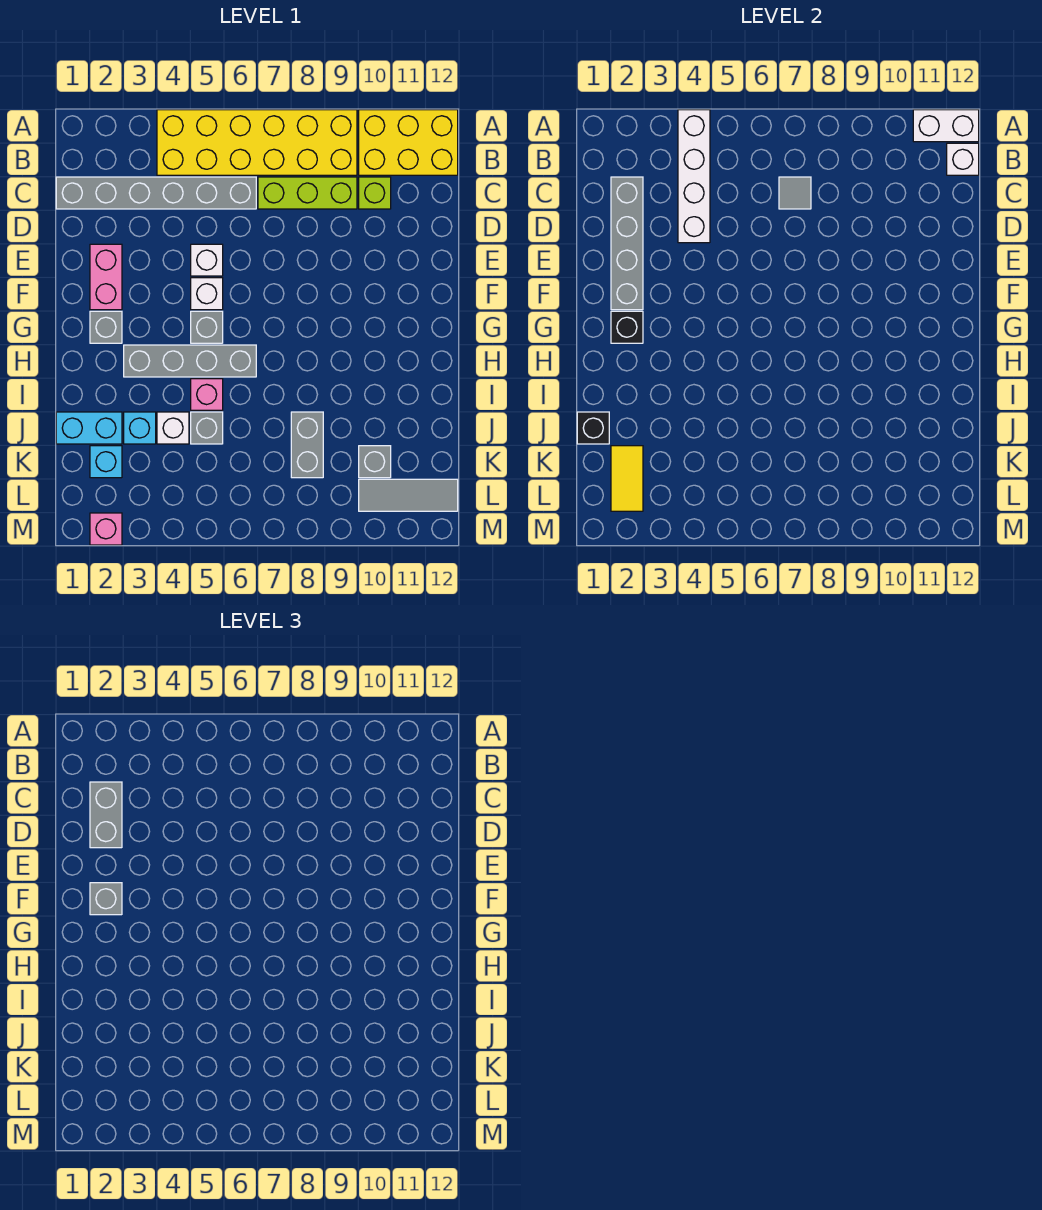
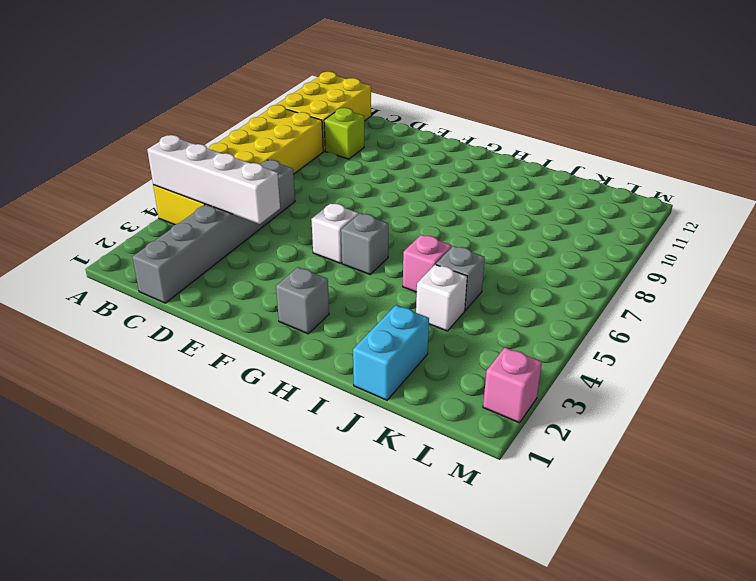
none -> lime 1x3 brick [258,177,357,209]
none -> pink 1x2 brick [90,244,122,310]
none -> white 1x1 brick [191,244,223,276]
none -> grey 1x4 brick [124,345,256,377]

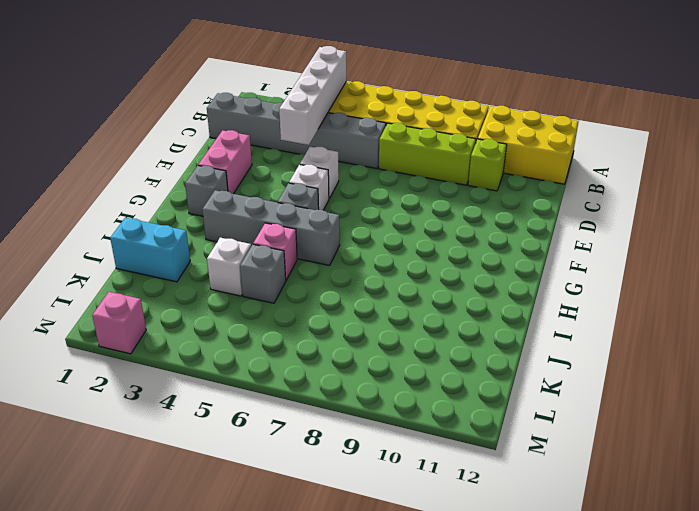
none -> cyan 1x1 brick [124,412,156,444]
none -> grey 1x2 brick [291,412,323,478]
none -> cyan 1x1 brick [90,446,122,478]
none -> grey 1x1 brick [359,446,391,478]

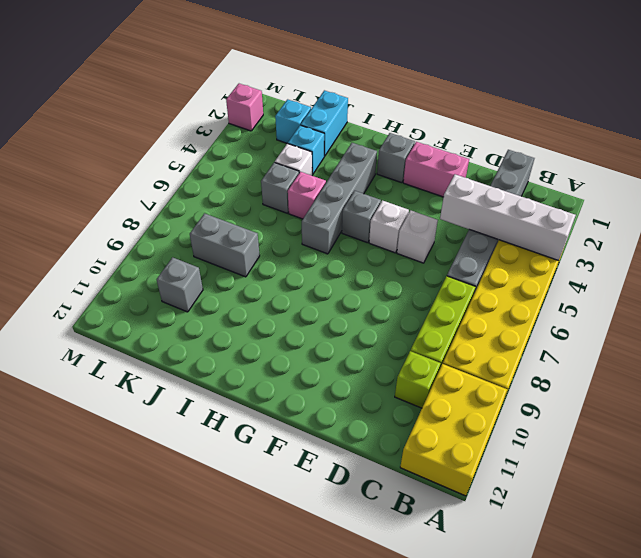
none -> grey 1x3 tile [359,479,458,511]
none -> white 1x2 brick [913,110,979,142]
none -> white 1x1 brick [947,143,979,175]
none -> grey 1x4 brick [611,177,643,310]

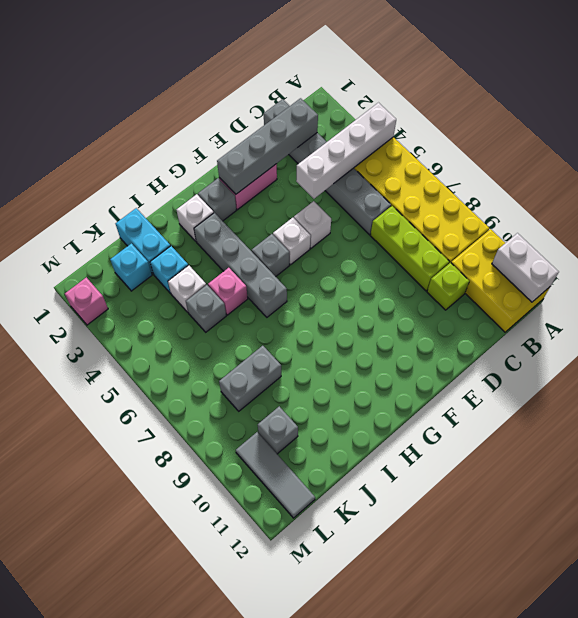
white 1x1 brick [176,194,214,241] -> white 1x1 brick moved to [947,143,979,175]
none -> grey 1x1 tile [779,177,811,209]
none -> black 1x1 brick [611,311,643,343]
none -> black 1x1 brick [577,412,609,444]
none -> yellow 1x2 tile [611,446,643,511]

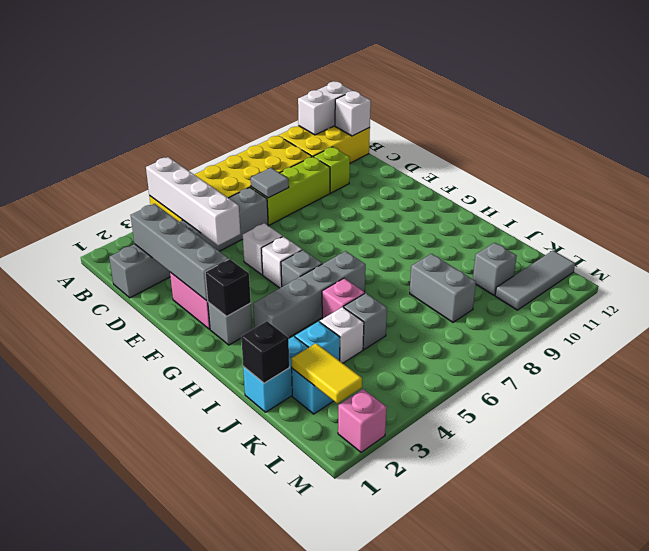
none -> grey 1x2 brick [90,782,122,848]
none -> grey 1x1 brick [90,883,122,915]

